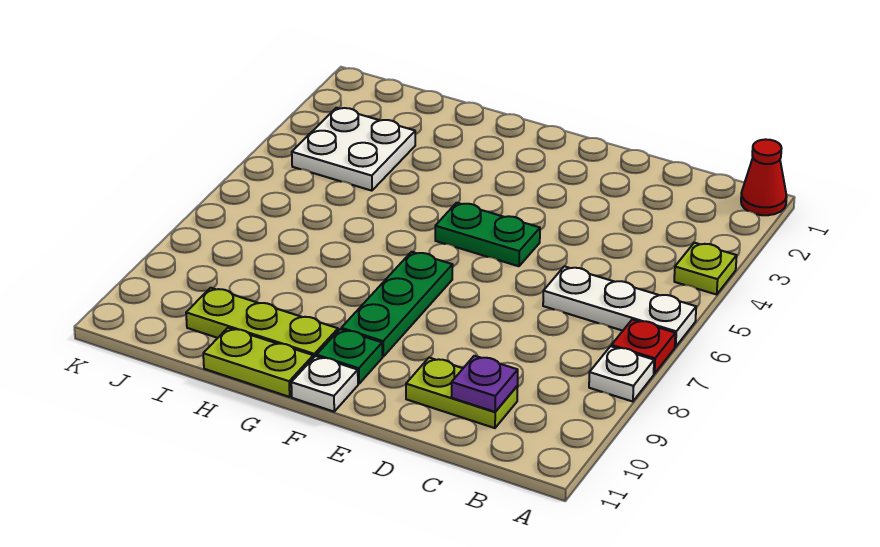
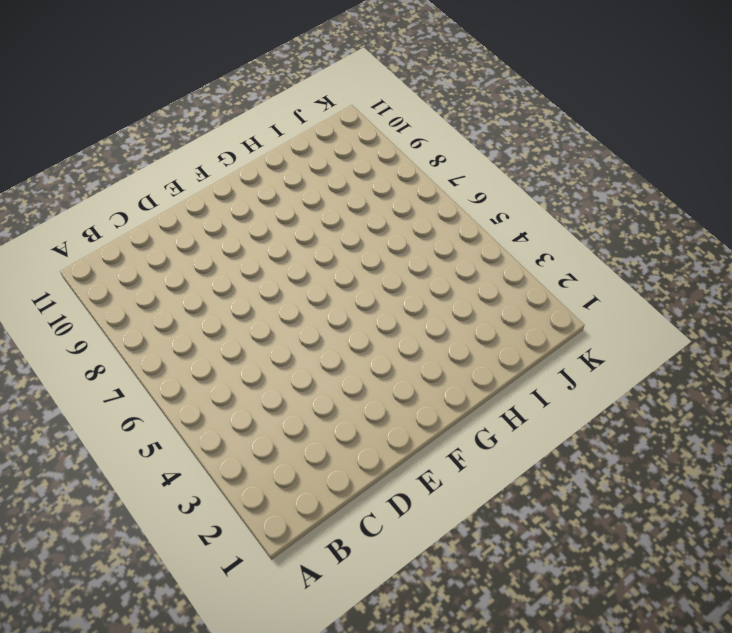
none -> red 1x1 cone [741,139,787,215]
none -> lime 1x1 plate [674,243,737,294]
none -> white 1x3 plate [543,266,696,347]

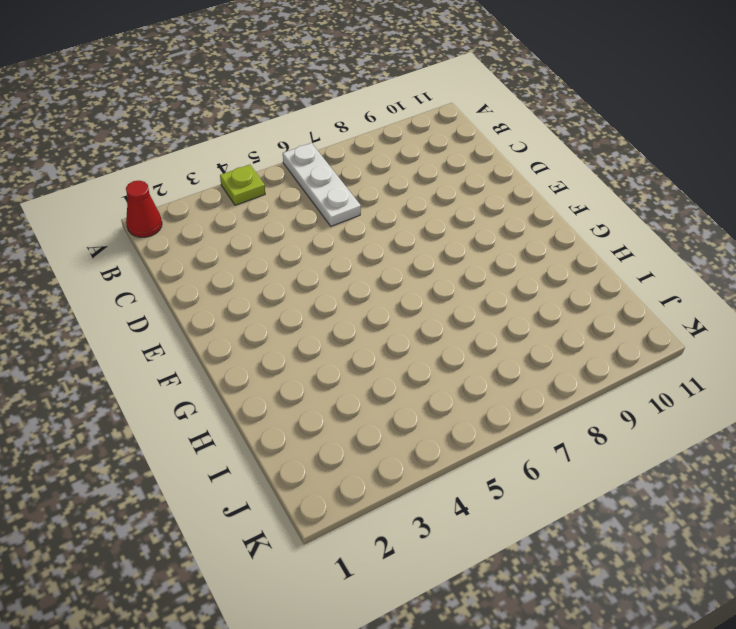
none -> red 1x1 plate [611,320,675,374]
none -> white 1x1 plate [589,346,654,402]
none -> lime 1x2 plate [406,358,518,428]

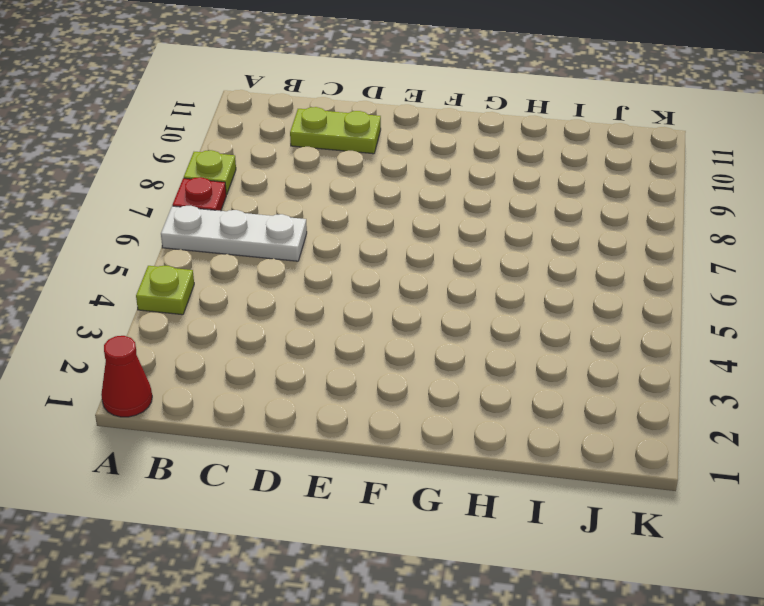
lime 1x1 plate [184,150,236,194] -> white 1x1 plate [589,346,654,402]
none -> green 1x2 plate [435,203,540,266]
none -> green 1x3 plate [341,252,453,357]
none -> green 1x1 plate [317,329,382,384]

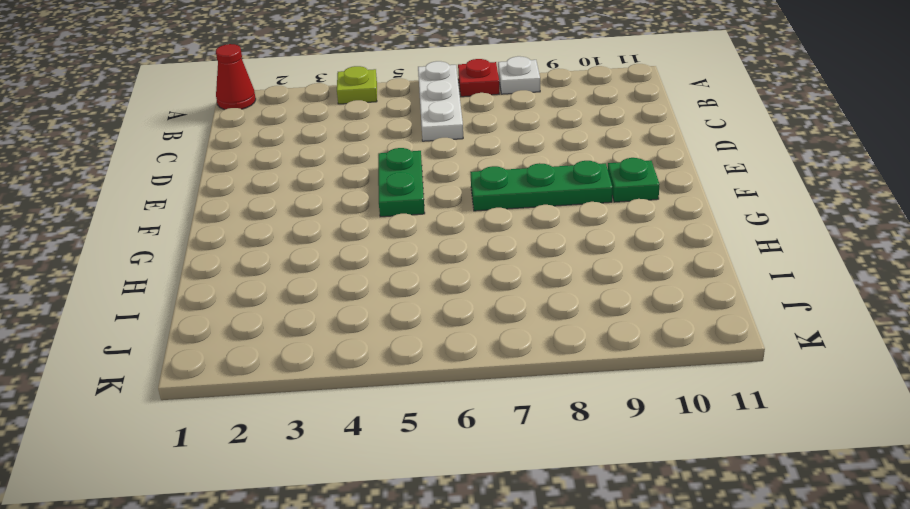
none -> lime 1x2 plate [406,358,518,428]
none -> white 1x1 plate [291,356,358,412]
none -> lime 1x3 plate [186,288,338,358]

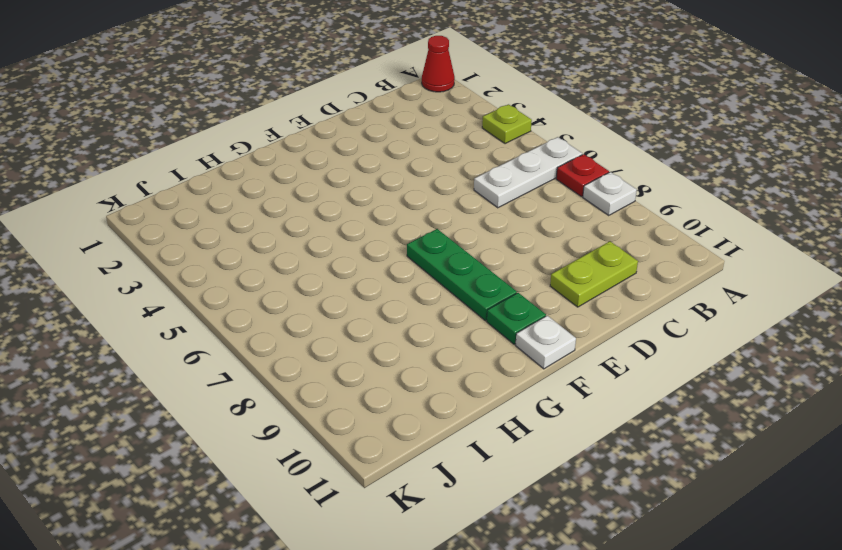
none -> green 1x2 plate [435,203,540,266]
none -> lime 1x3 plate [186,288,338,358]
none -> lime 1x2 plate [203,328,313,397]

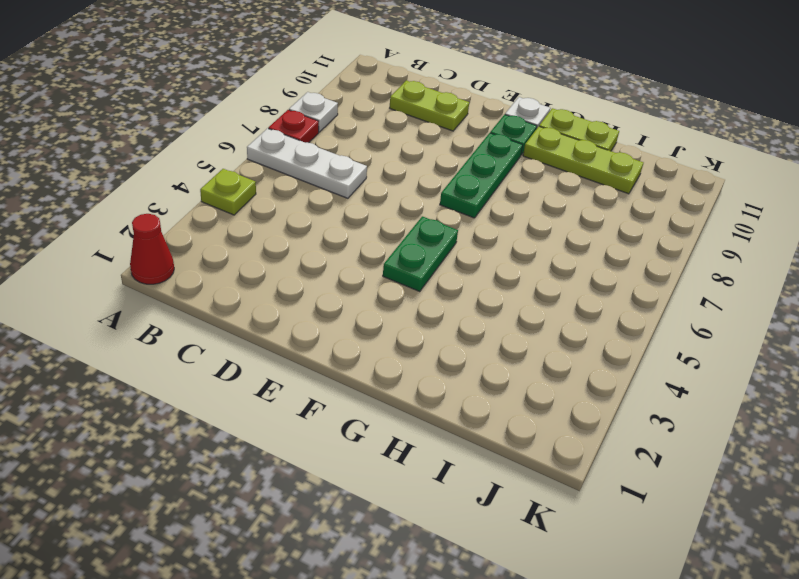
green 1x2 plate [383,216,458,292] -> green 1x2 plate turned to [435,203,540,266]
none -> white 2x2 plate [292,108,415,191]
none -> purple 1x1 plate [451,356,518,412]

